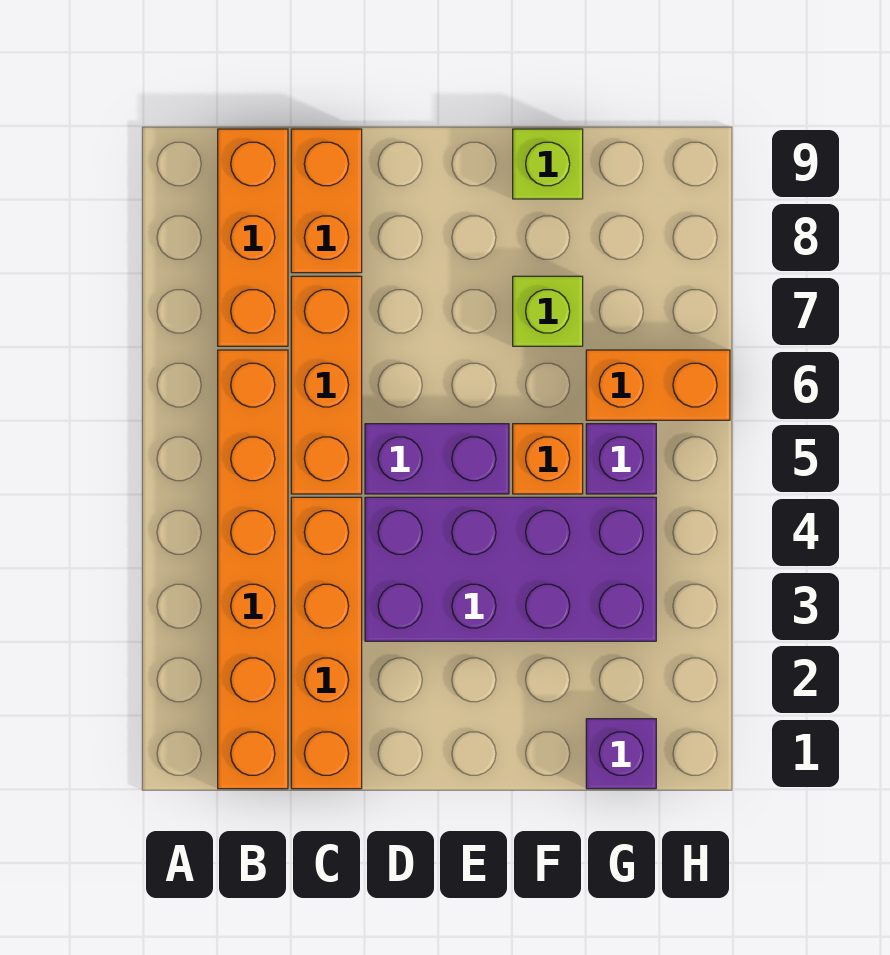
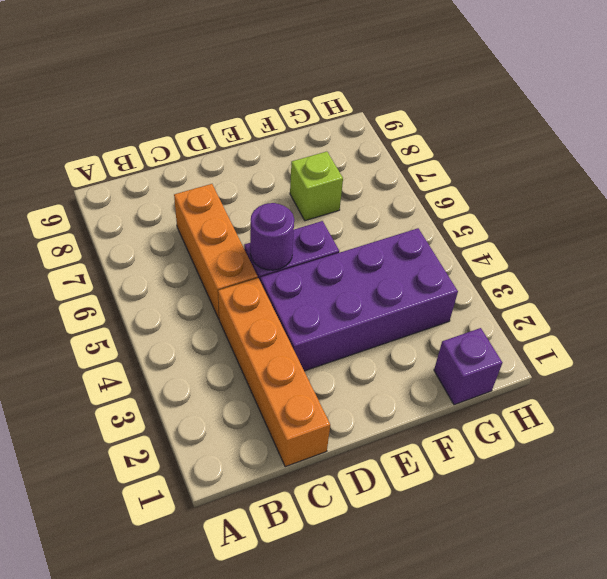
purple 1x1 round brick [250,203,294,270] -> none
none -> orange 1x6 brick [218,350,288,789]
none -> orange 1x3 brick [218,129,288,346]
none -> orange 1x2 brick [291,129,362,273]

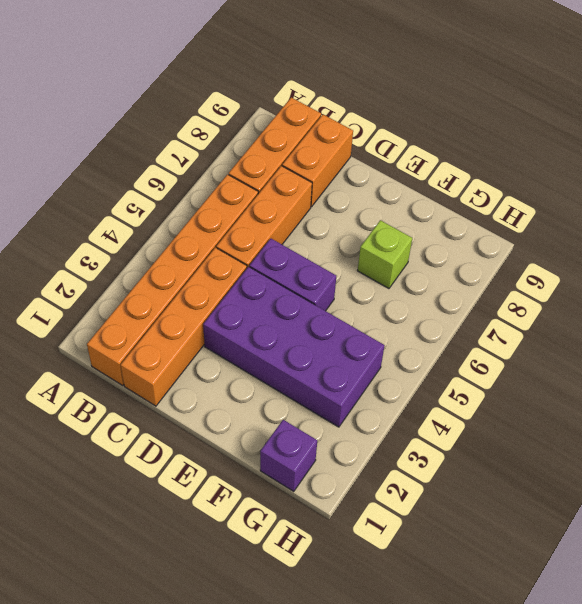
none -> orange 1x1 brick [513,424,583,494]
none -> lime 1x1 brick [513,129,583,199]
none -> purple 1x1 brick [586,424,656,494]

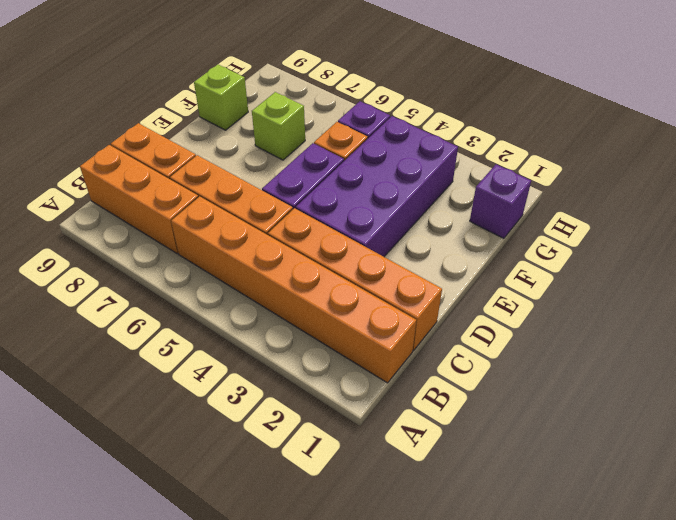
none -> orange 1x2 brick [586,350,730,420]

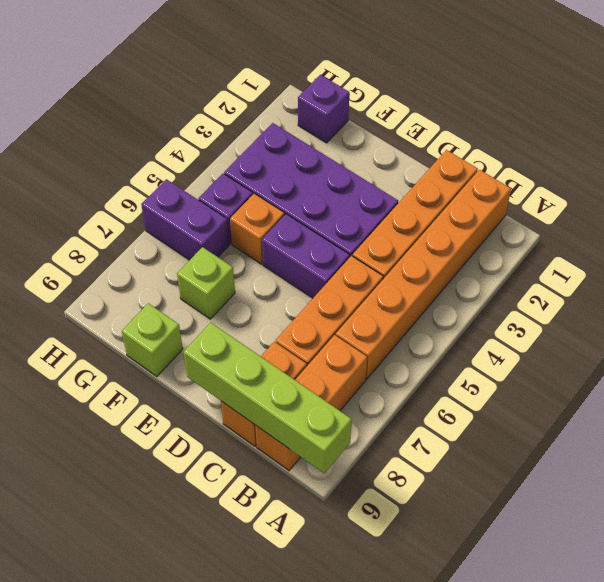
lime 1x4 brick [184,323,352,473] -> none
purple 1x2 brick [141,179,229,260] -> orange 1x2 brick [586,350,730,420]

